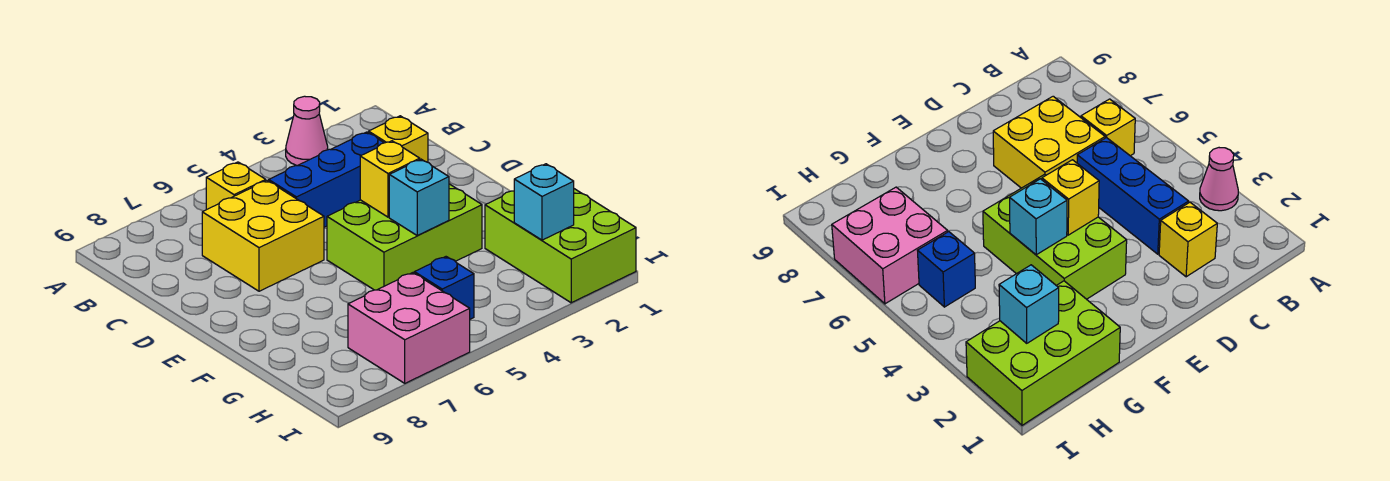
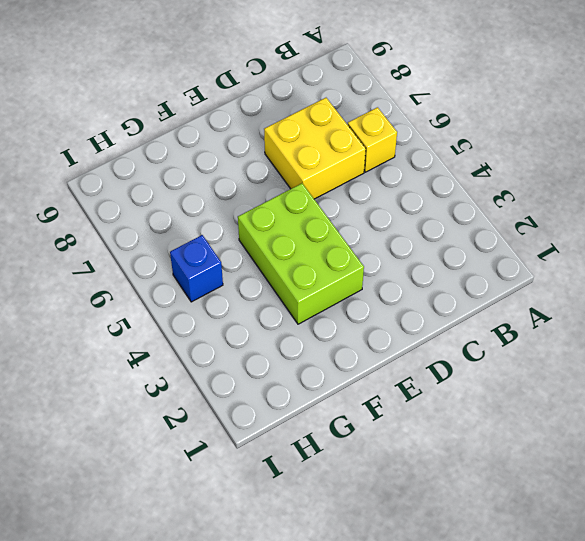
none -> pink 1x1 cone [286,96,328,166]
none -> yellow 1x1 brick [369,116,428,162]
none -> blue 1x3 brick [269,132,384,227]

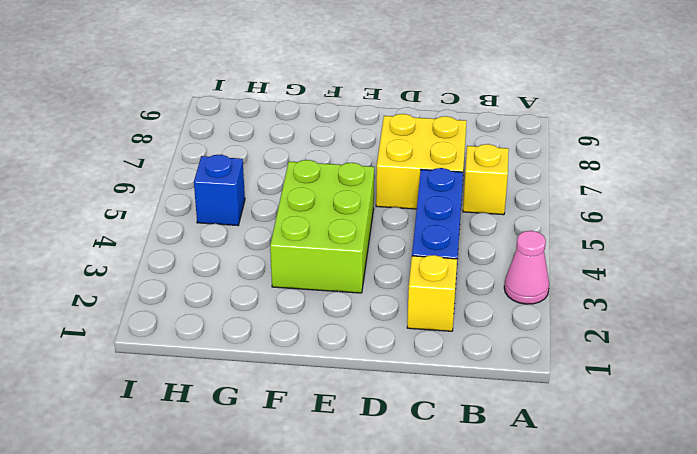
none -> lime 2x3 brick [485,189,636,303]
none -> pink 2x2 brick [348,273,470,383]
none -> yellow 1x1 brick [360,141,420,217]

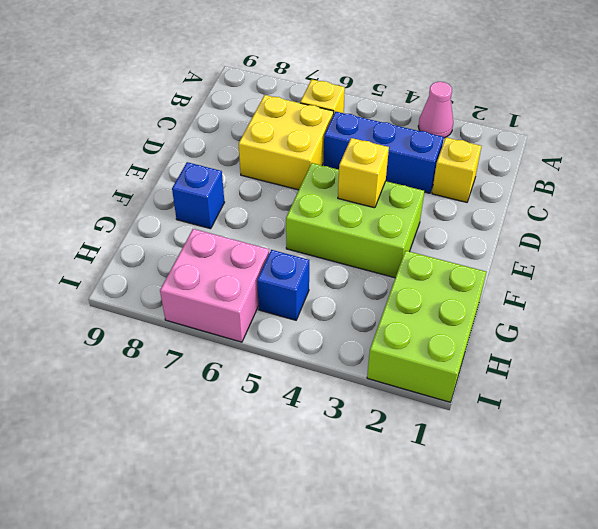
blue 1x1 brick [172,162,224,229] -> none
none -> cyan 1x1 brick [389,159,449,235]
none -> cyan 1x1 brick [514,164,574,240]

